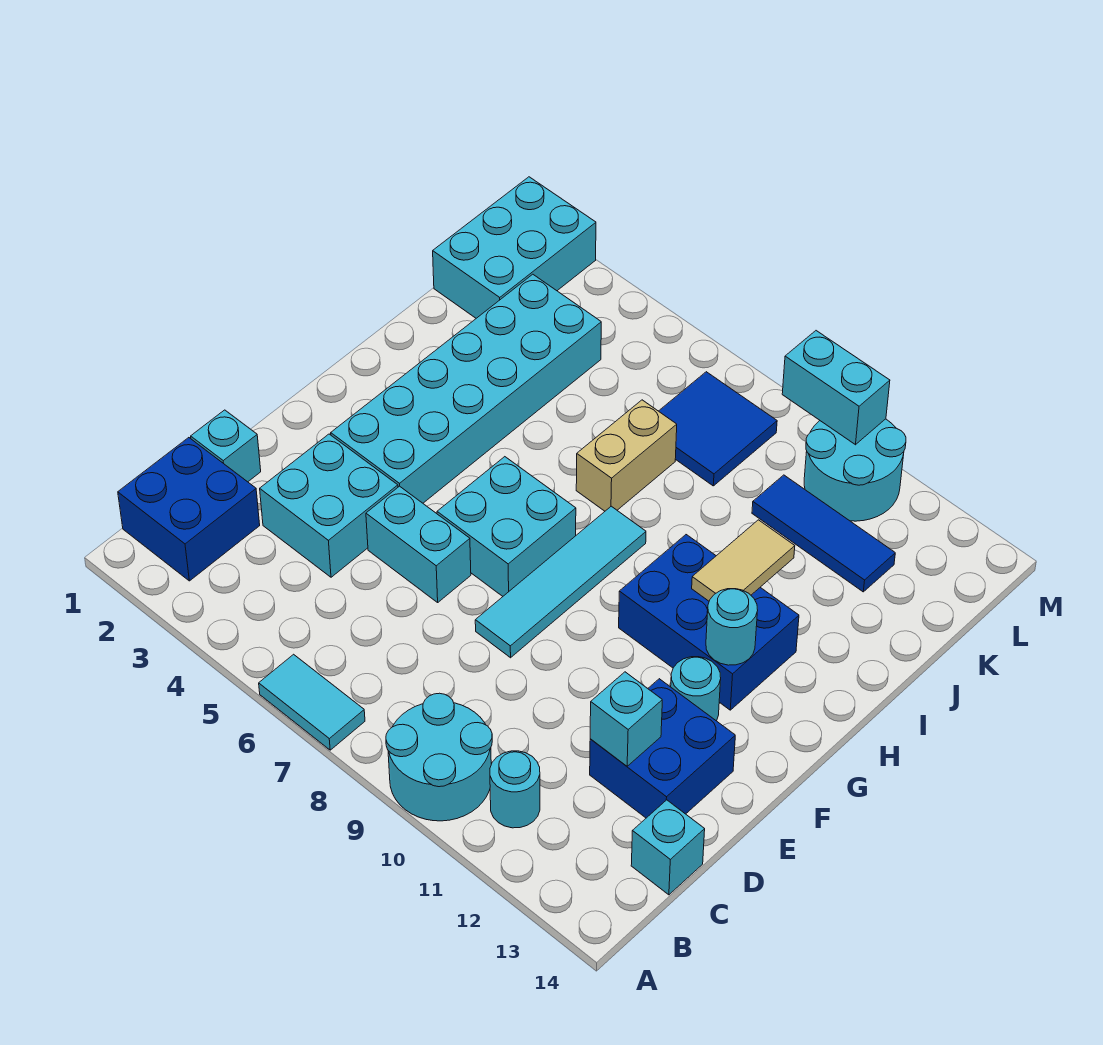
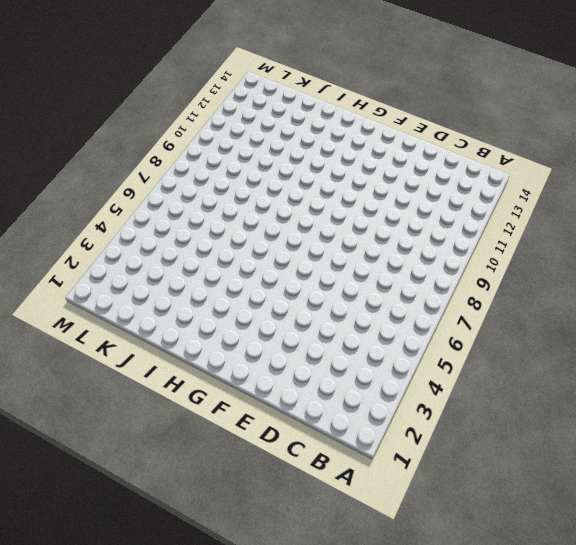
none -> cyan 1x2 tile [259,654,365,750]
none -> cyan 2x2 round brick [386,693,492,821]
none -> blue 2x2 brick [118,438,260,581]

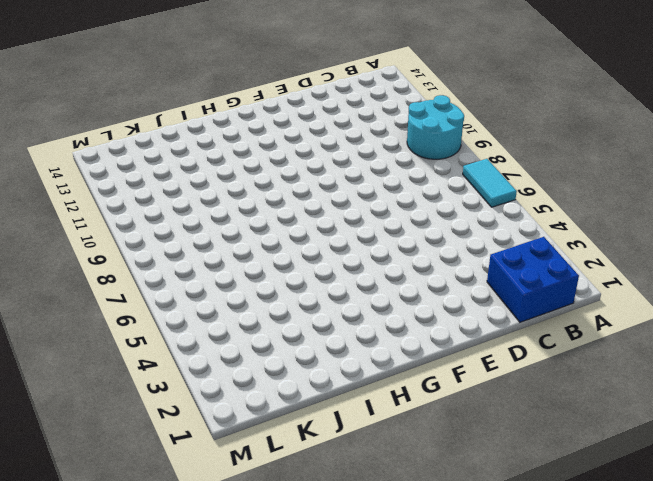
none -> cyan 1x1 round brick [490,751,540,828]
none -> cyan 1x1 brick [631,800,705,895]
none -> cyan 1x1 brick [191,410,261,482]

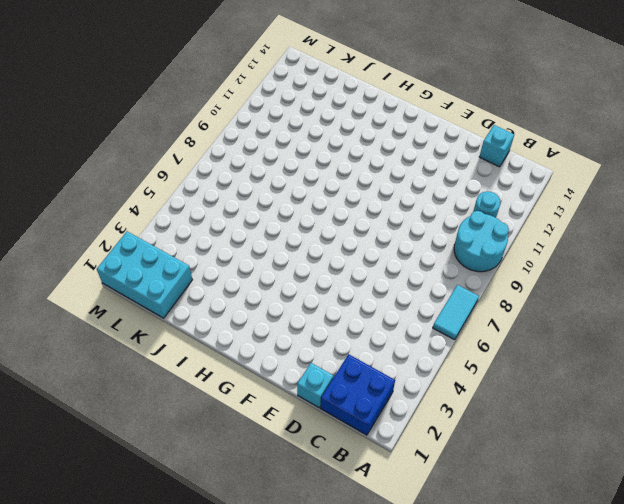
none -> cyan 2x2 brick [260,434,398,577]
none -> blue 2x2 brick [590,679,735,818]
none -> cyan 1x2 brick [366,486,471,602]

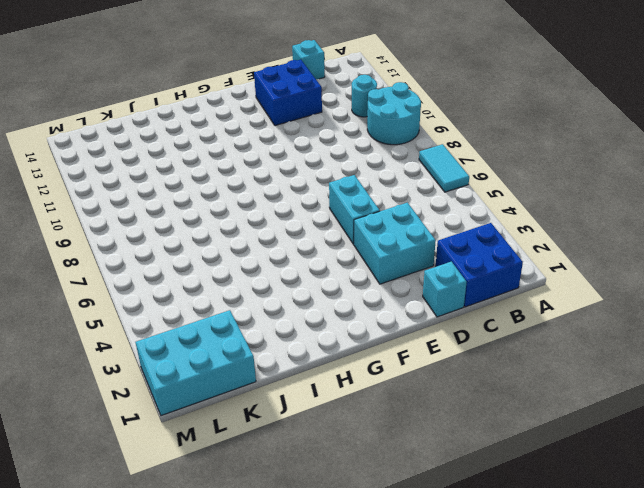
none -> cyan 1x4 tile [475,506,646,658]
none -> cyan 2x6 brick [331,274,601,503]
none -> cyan 2x2 brick [437,457,576,596]

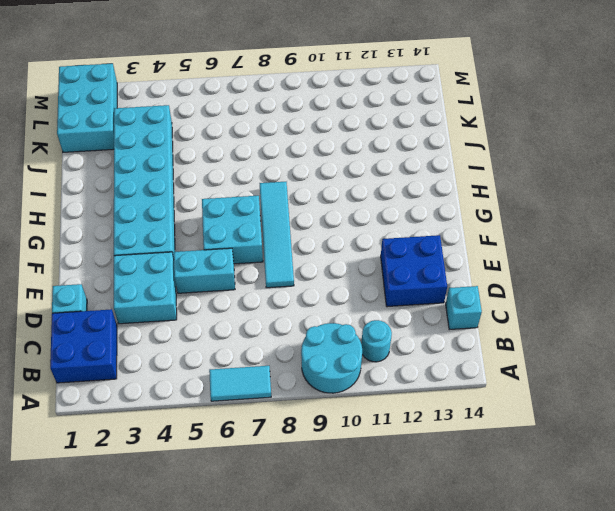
none -> cyan 1x1 round brick [671,657,721,721]
none -> blue 2x3 brick [619,535,799,710]
none -> tan 1x2 brick [576,400,677,511]

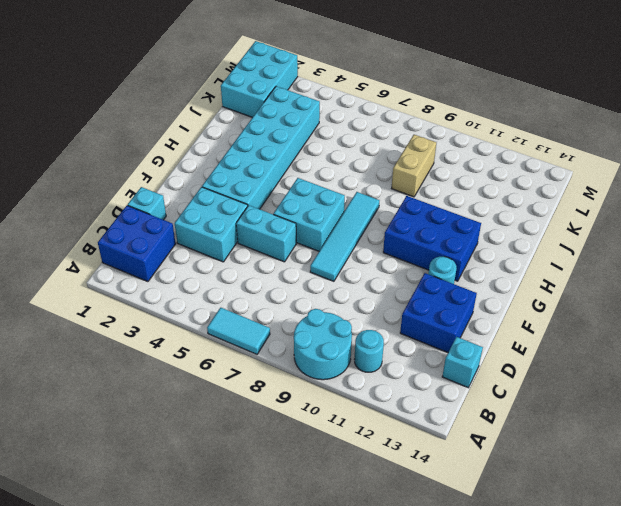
tan 1x2 brick [392,135,436,197] -> tan 1x2 brick moved to [576,400,677,511]
none -> blue 2x2 tile [659,372,777,486]
none -> blue 1x3 tile [752,475,895,592]
none -> cyan 2x2 round brick [804,419,906,521]

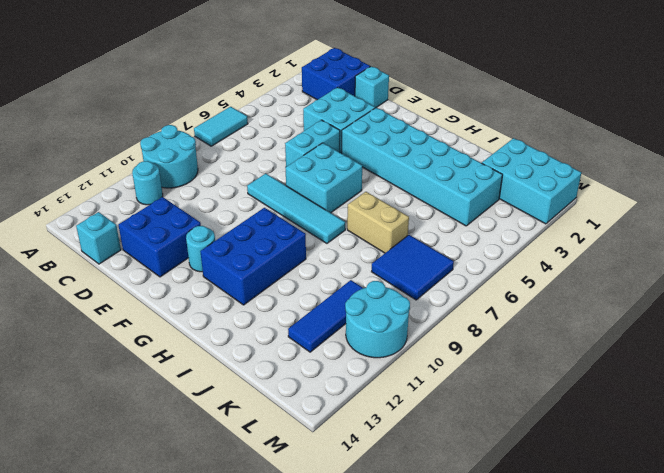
none -> cyan 1x1 brick [590,672,662,766]
none -> cyan 1x1 round brick [706,589,758,665]
none -> tan 1x2 tile [692,520,795,601]

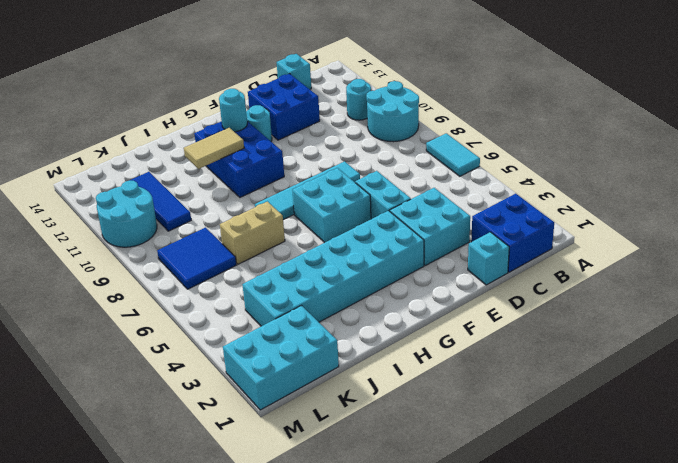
none -> cyan 1x1 brick [590,672,662,766]
none -> cyan 1x2 brick [782,331,890,445]

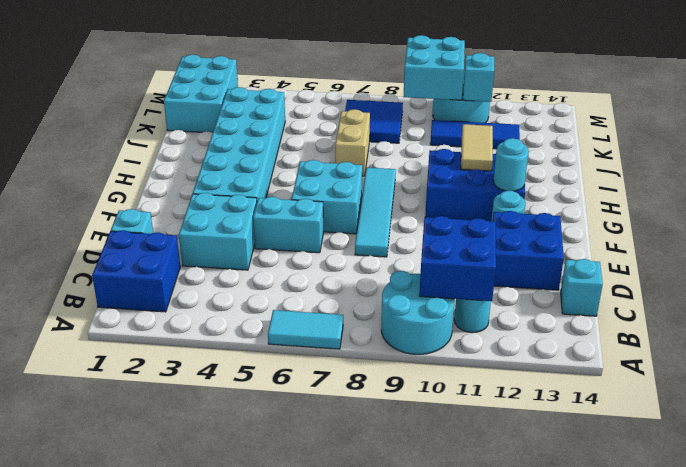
blue 2x2 brick [419,216,496,301] -> none
cyan 2x2 brick [403,35,465,100] -> cyan 1x2 brick [782,331,890,445]
cyan 1x1 brick [463,53,494,102] -> cyan 1x1 brick moved to [590,672,662,766]

